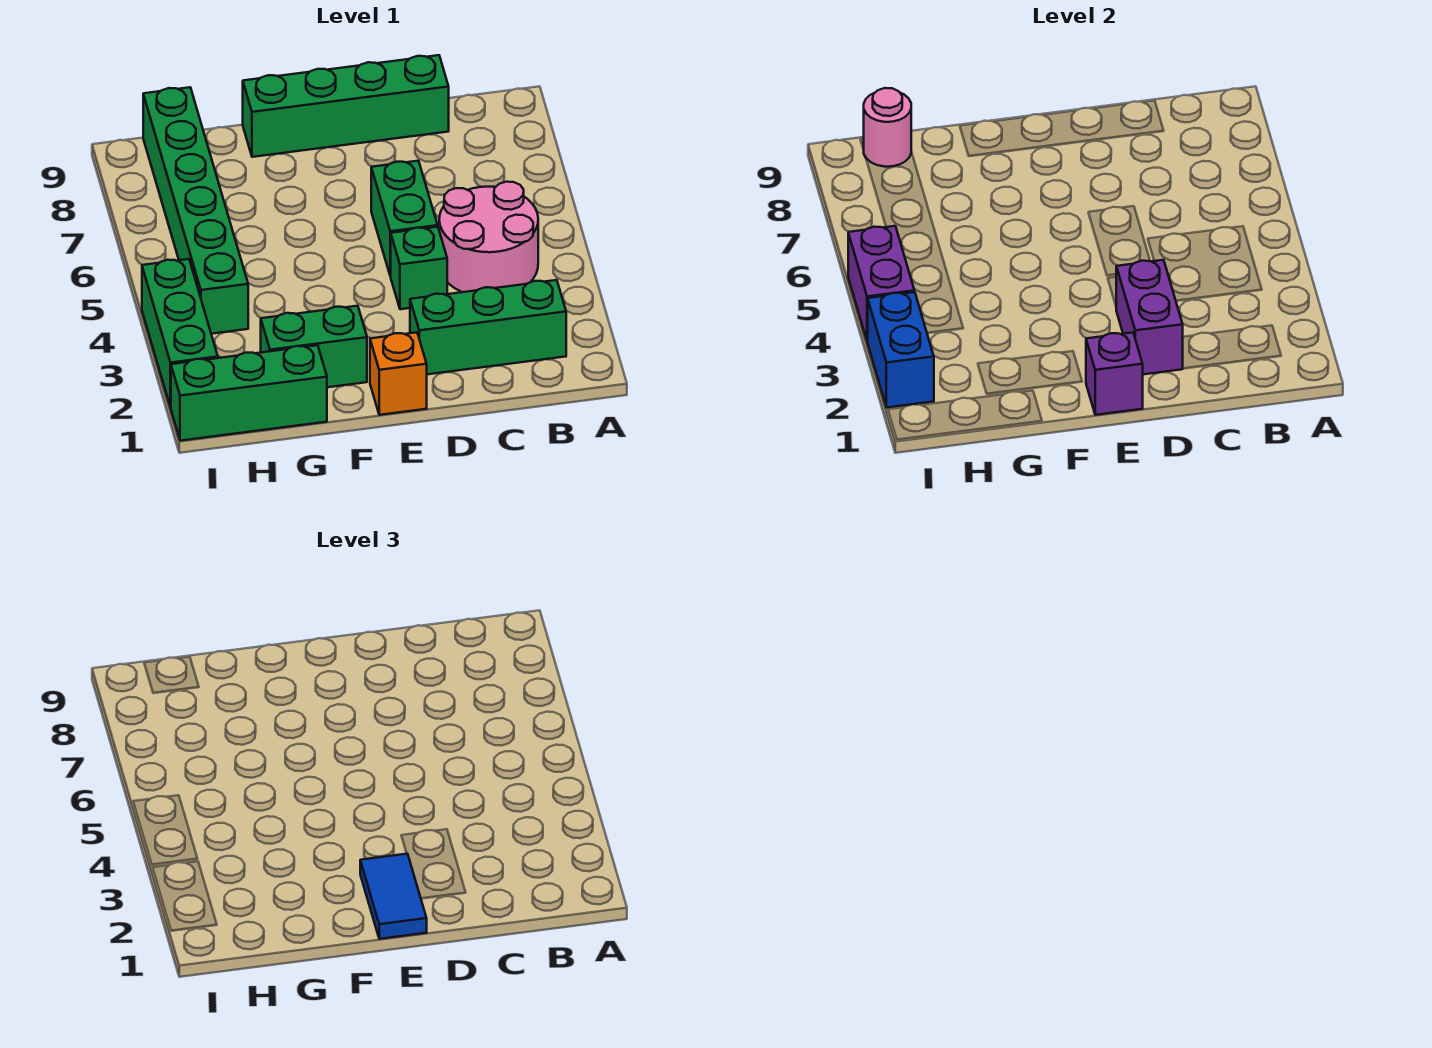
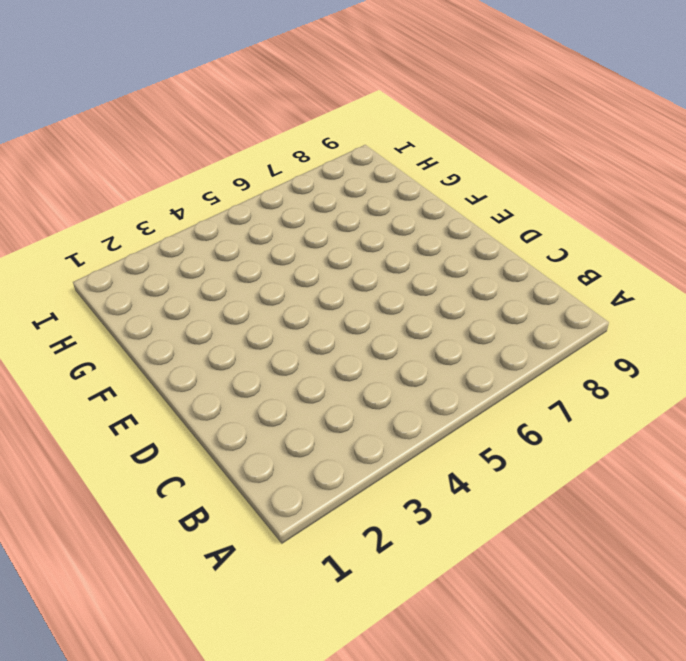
none -> green 1x3 brick [410,280,566,374]
none -> pink 2x2 round brick [439,182,538,292]
none -> green 1x4 brick [243,55,449,157]

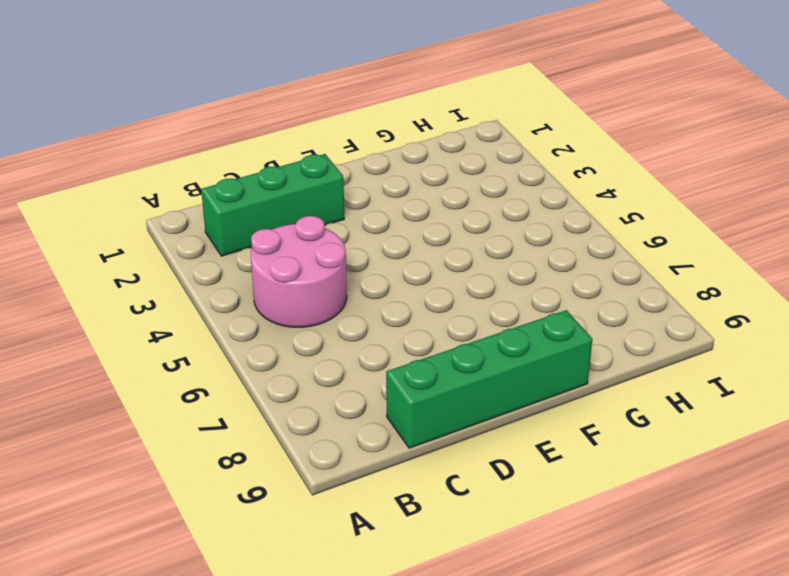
none -> green 1x1 brick [391,227,447,309]
none -> green 1x2 brick [371,161,438,276]
none -> orange 1x1 brick [370,332,427,415]

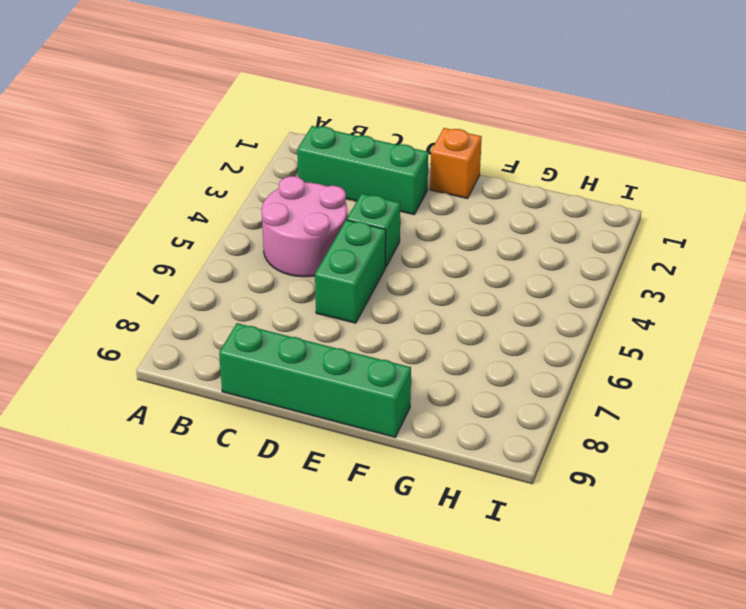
none -> green 1x2 brick [261,306,367,387]
none -> green 1x3 brick [171,345,327,441]
none -> green 1x6 brick [143,87,248,334]

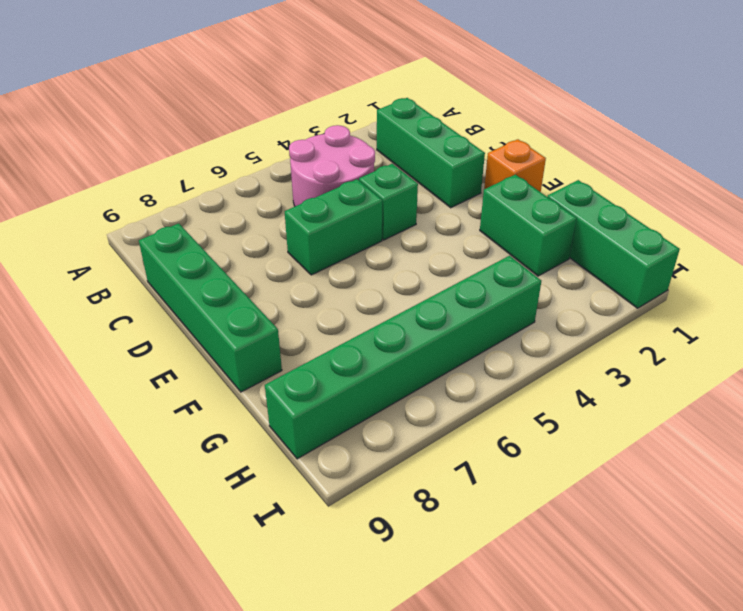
none -> green 1x3 brick [142,259,218,407]
none -> purple 1x2 brick [1116,260,1183,374]
none -> purple 1x1 brick [1086,332,1143,415]

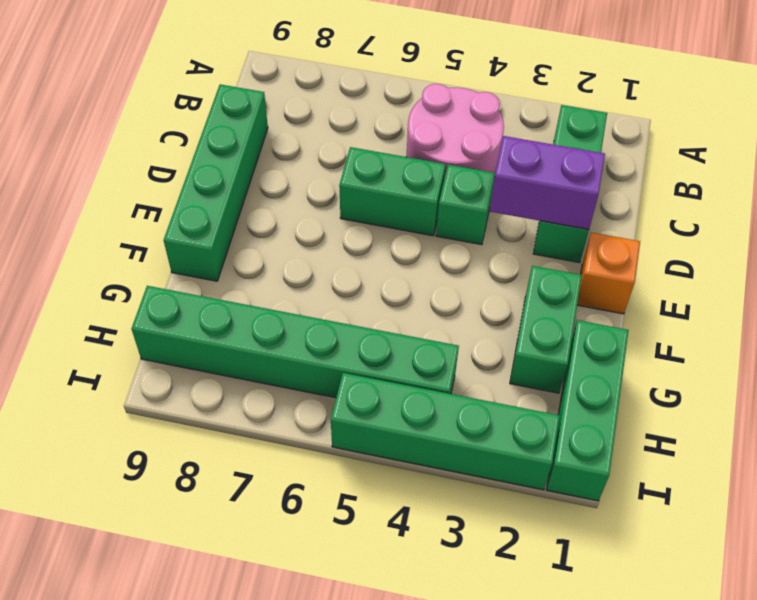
green 1x4 brick [331,373,560,490] -> green 1x3 brick [142,259,218,407]
none -> purple 1x1 brick [1086,332,1143,415]
none -> pink 1x1 round brick [863,88,911,167]
none -> blue 1x2 brick [868,292,934,408]

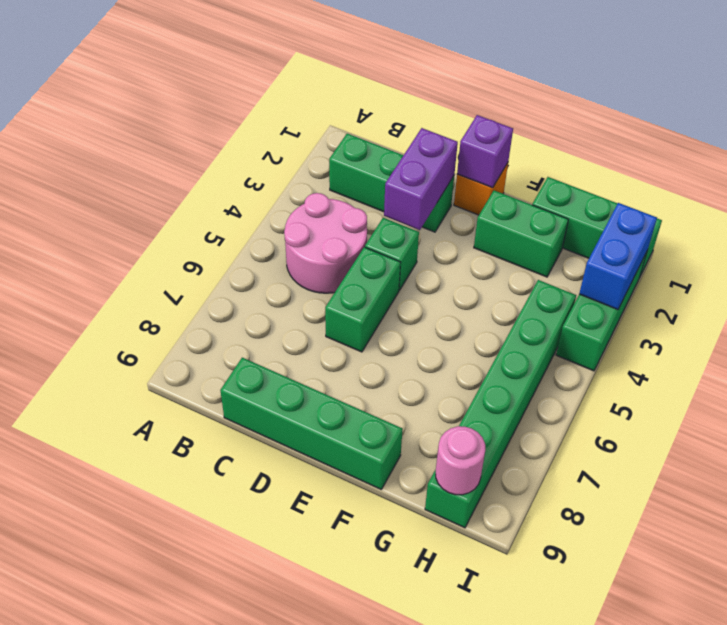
none -> purple 1x2 brick [848,226,914,341]
none -> blue 1x2 tile [360,854,427,939]

